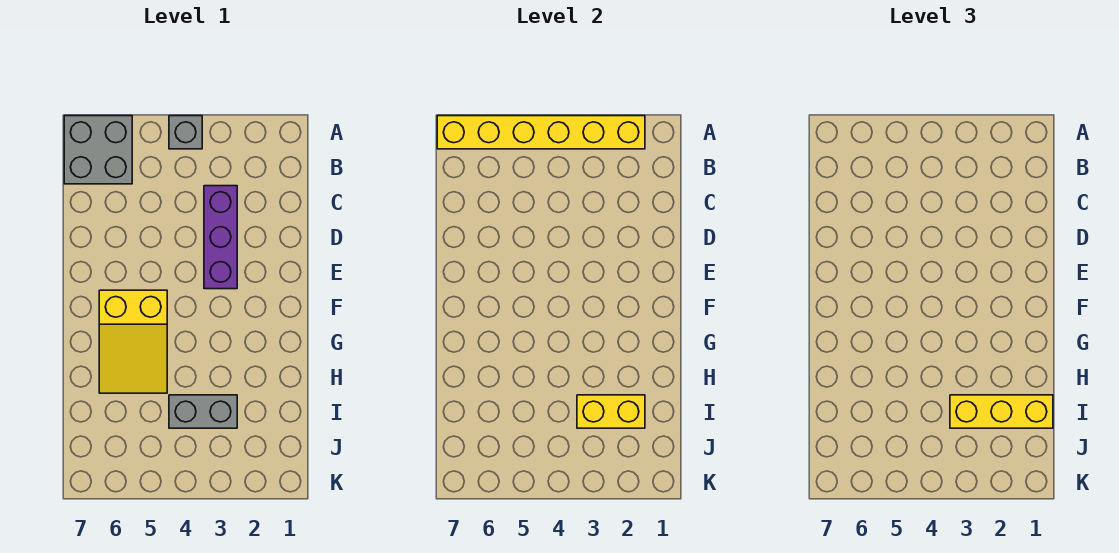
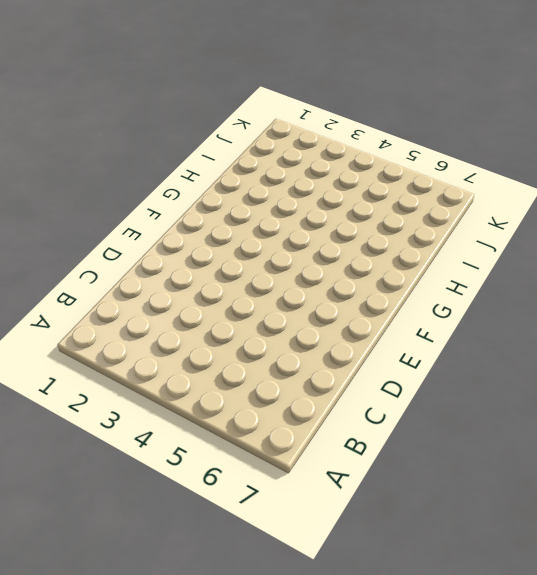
none -> grey 1x1 brick [169,116,202,149]
none -> grey 2x2 brick [64,116,132,184]

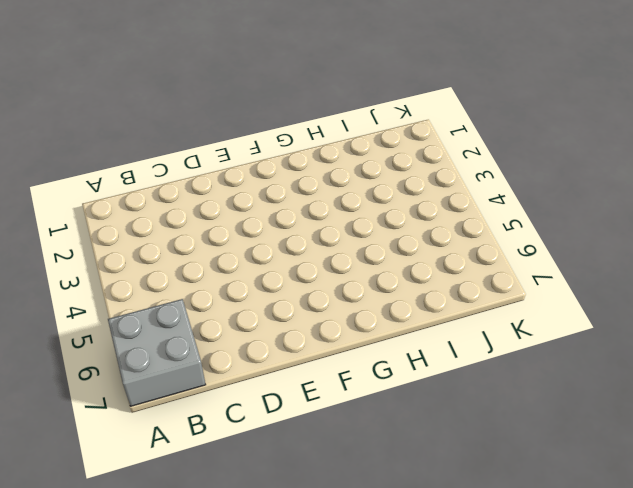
none -> grey 1x1 brick [169,116,202,149]
none -> purple 1x3 brick [204,186,237,289]

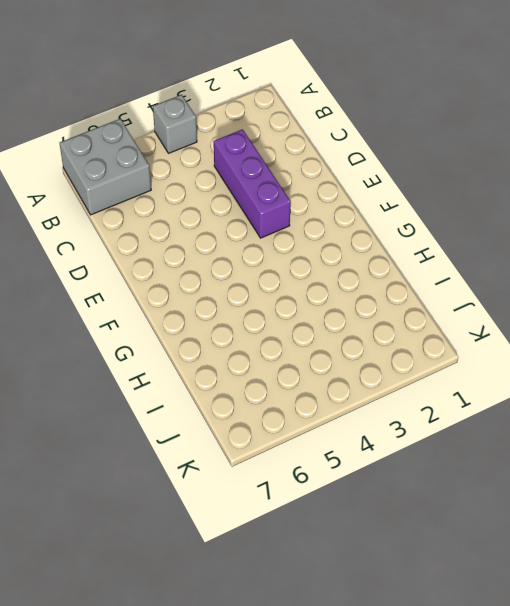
none -> yellow 2x3 slope [99,290,167,393]
none -> grey 1x2 brick [169,395,237,428]

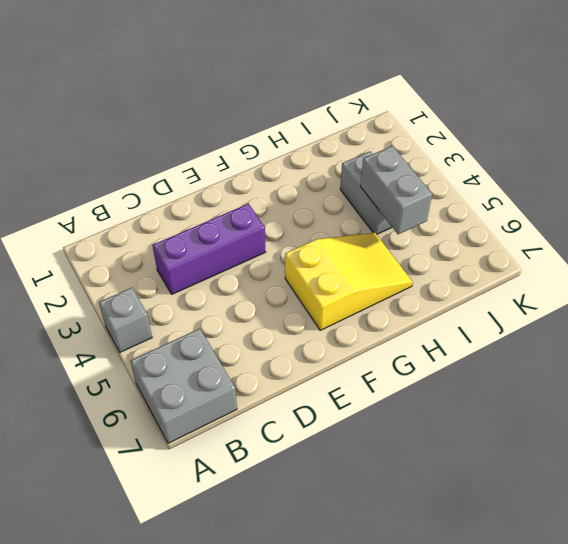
grey 1x2 brick [360,146,432,234] -> none
none -> yellow 1x6 brick [437,116,645,149]
none -> yellow 1x2 brick [577,395,645,428]

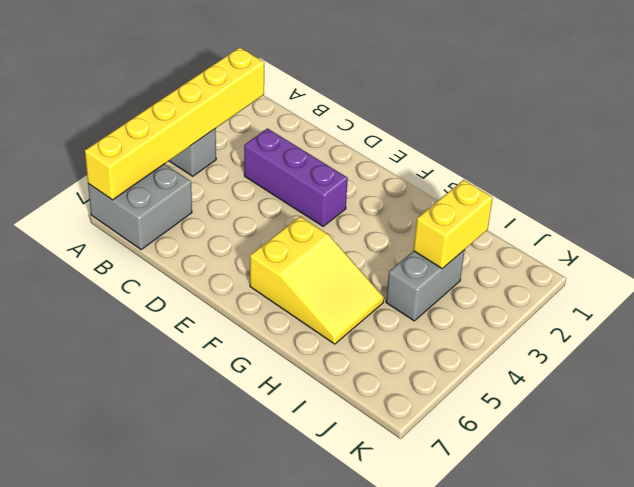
none -> yellow 1x3 brick [950,395,1053,428]

